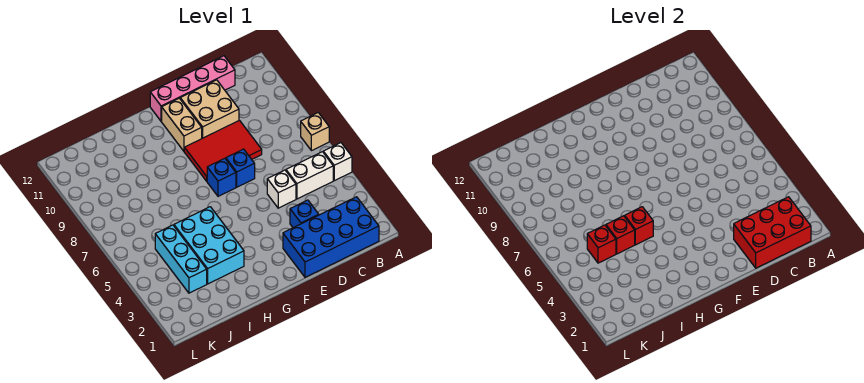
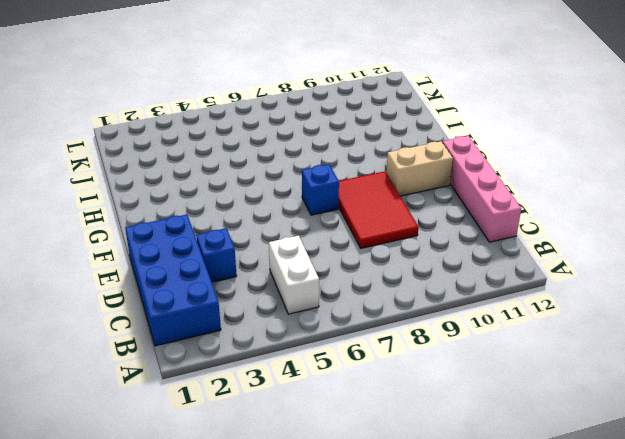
none -> white 1x1 brick [323,143,352,181]
none -> tan 1x1 brick [301,113,329,151]
none -> white 1x1 brick [267,170,296,208]

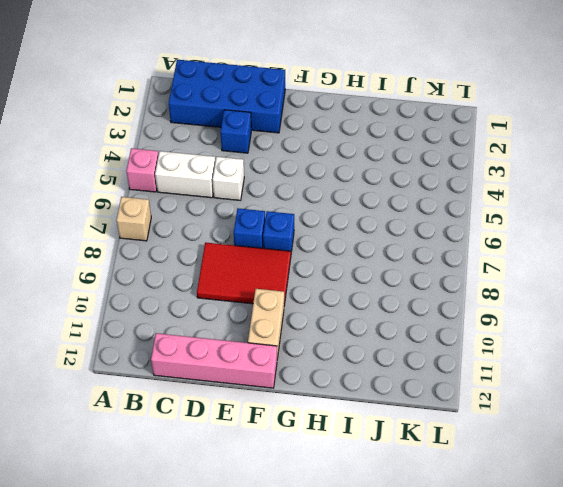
pink 1x1 brick [126,148,159,192] -> white 1x1 brick [323,143,352,181]
none -> tan 2x2 brick [180,80,239,138]
none -> cyan 2x3 brick [174,207,244,284]
none -> cyan 1x3 brick [155,225,207,293]

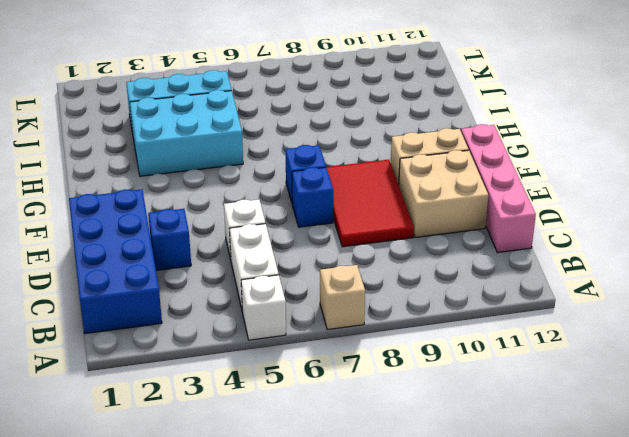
none -> red 2x3 brick [734,197,811,268]
none -> red 1x1 brick [625,207,653,245]
none -> red 1x1 brick [606,216,635,254]

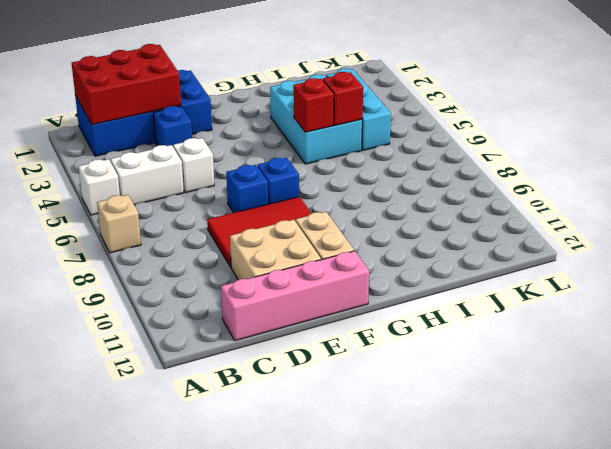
none -> red 1x1 brick [587,225,616,263]

